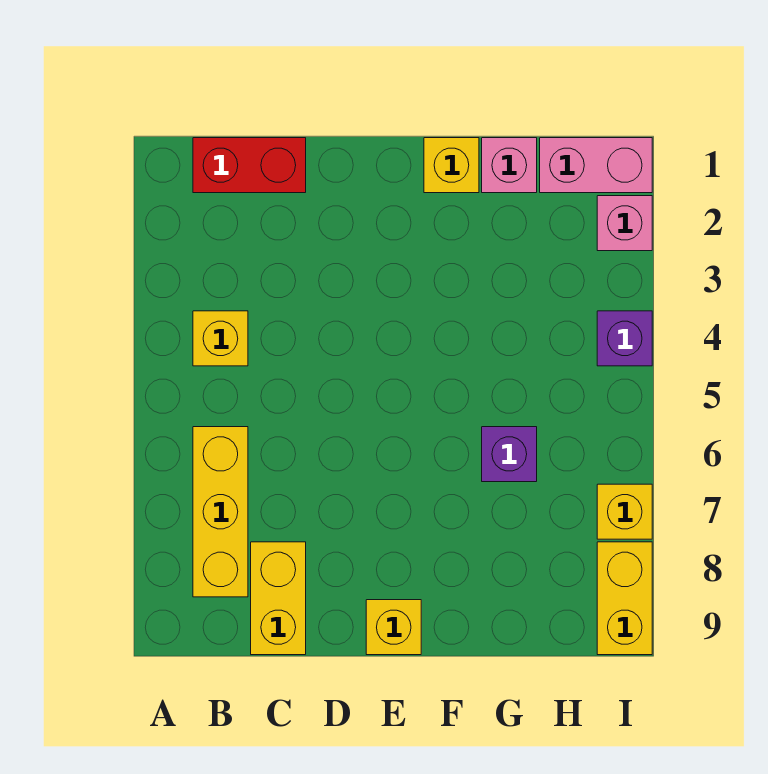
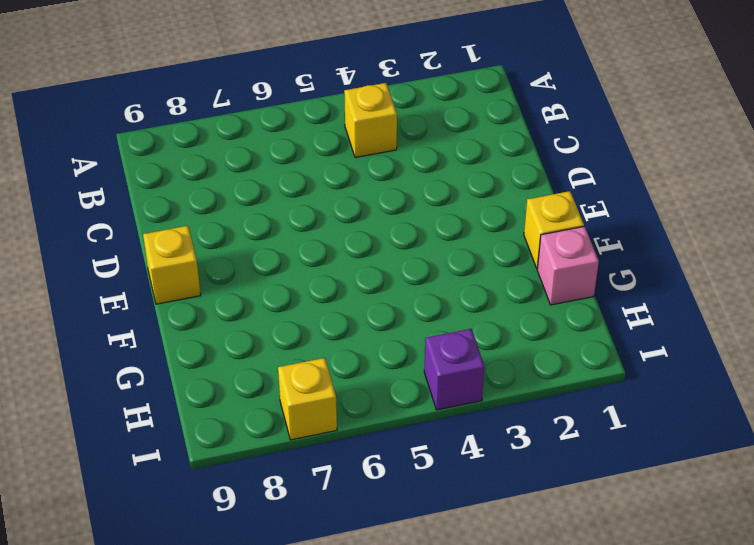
none -> red 1x2 brick [193,138,306,193]
none -> yellow 1x3 brick [193,427,248,597]
none -> yellow 1x2 brick [251,542,306,655]

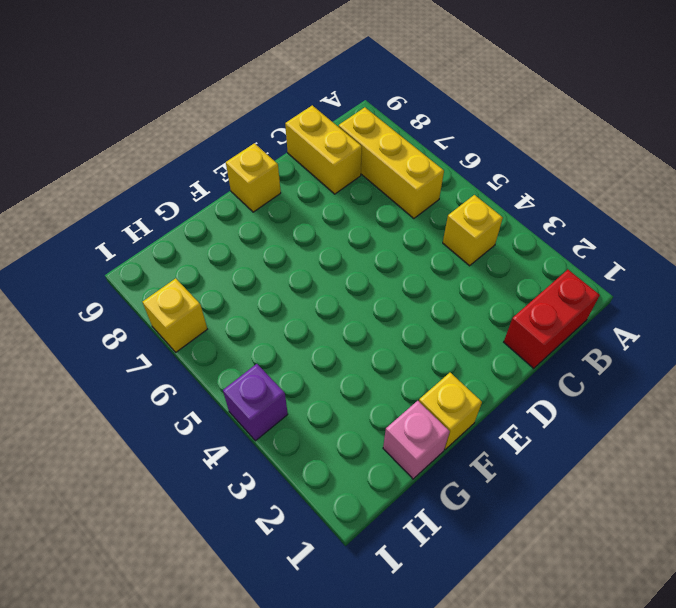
none -> purple 1x1 brick [482,427,537,482]
none -> pink 1x2 brick [540,138,652,193]
none -> pink 1x1 brick [597,196,652,251]

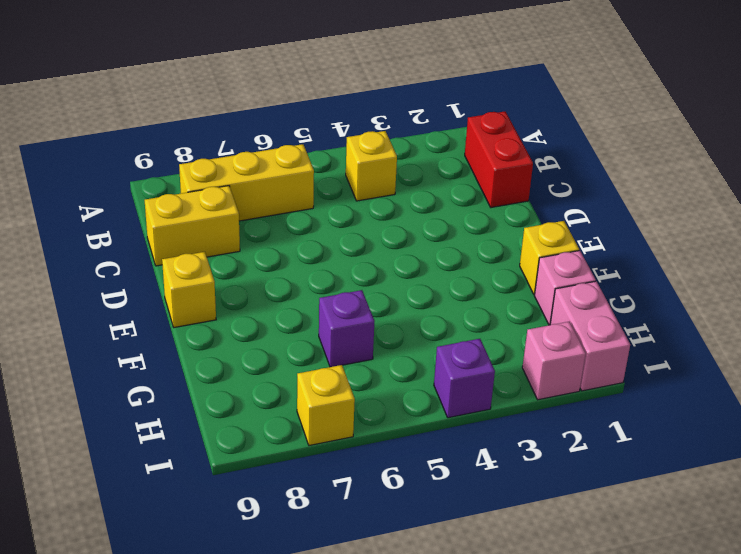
none -> yellow 1x2 brick [597,542,652,655]

